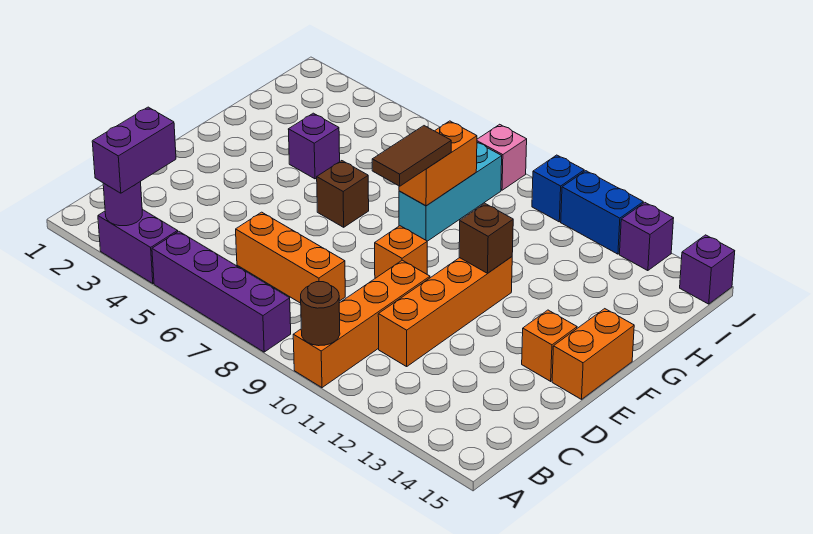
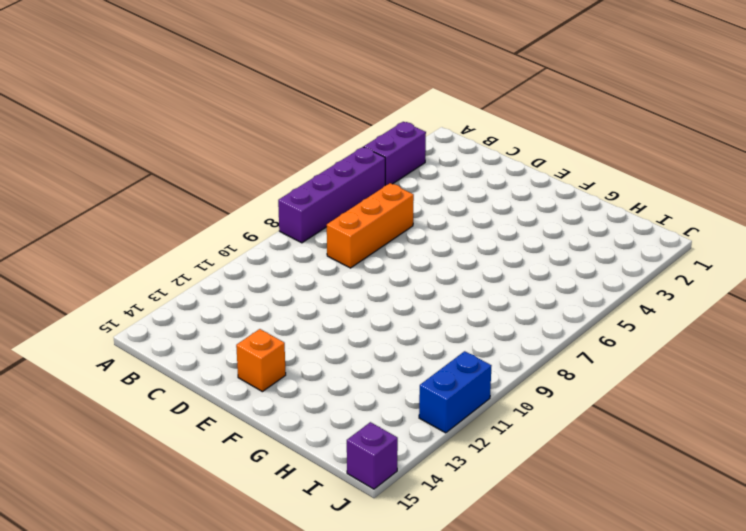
none -> orange 1x4 brick [293,260,430,388]
none -> orange 1x4 brick [378,257,512,367]
none -> orange 1x1 brick [375,226,427,278]

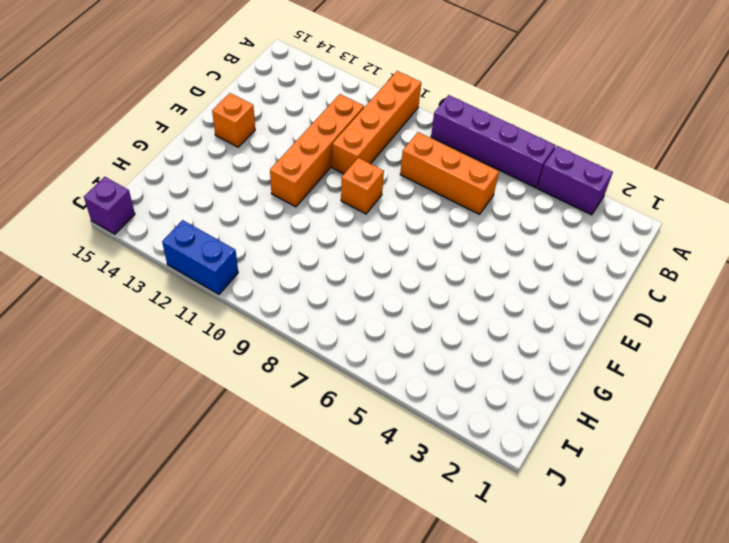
none -> orange 1x2 brick [552,309,634,399]
none -> brown 1x1 brick [317,161,369,227]
none -> purple 1x1 brick [288,113,340,179]

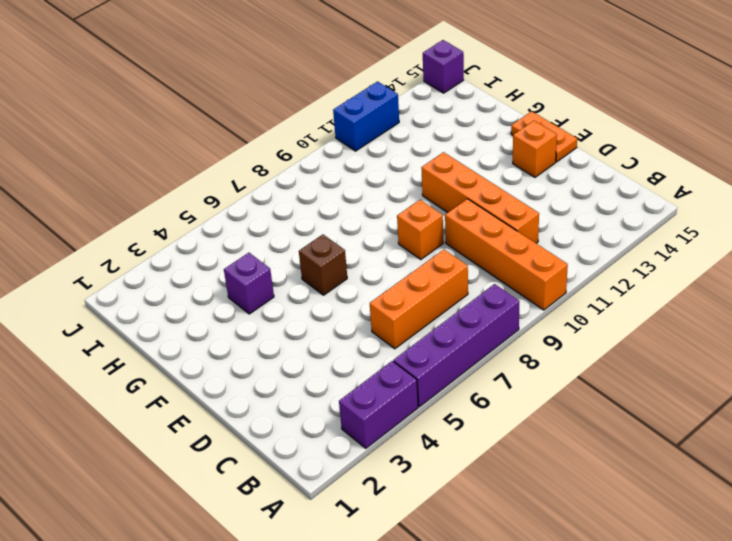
orange 1x2 plate [511,111,577,162] -> orange 1x2 brick [552,309,634,399]
none -> cyan 1x3 brick [399,142,502,241]
none -> pink 1x1 brick [477,124,527,190]
none -> blue 1x1 brick [532,155,584,222]

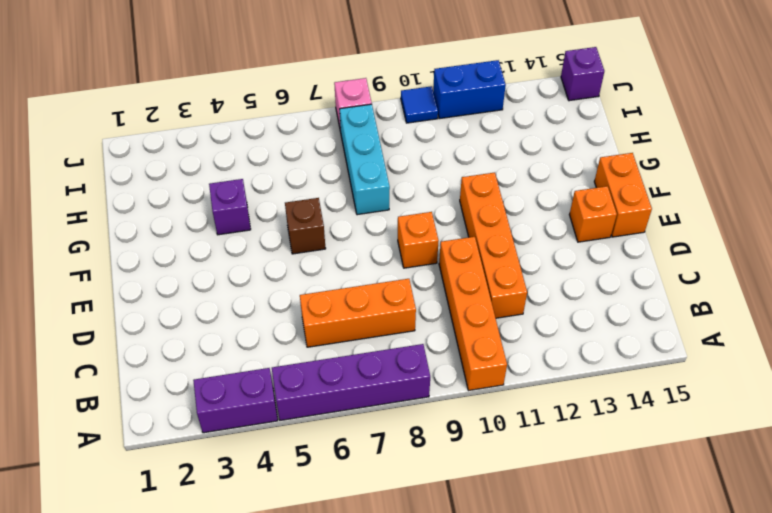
blue 1x1 tile [401,86,438,123] -> blue 1x1 brick [532,155,584,222]
none -> purple 1x1 brick [620,203,674,271]
none -> purple 1x1 round brick [103,181,142,226]
none -> brown 1x1 round brick [301,282,340,346]

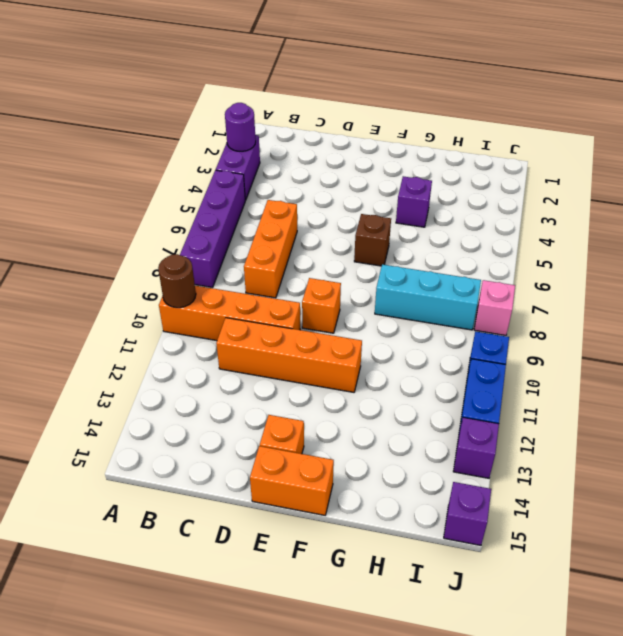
none -> brown 1x1 brick [459,204,513,273]
none -> orange 1x2 brick [399,121,477,206]
none -> purple 1x2 brick [92,107,176,193]

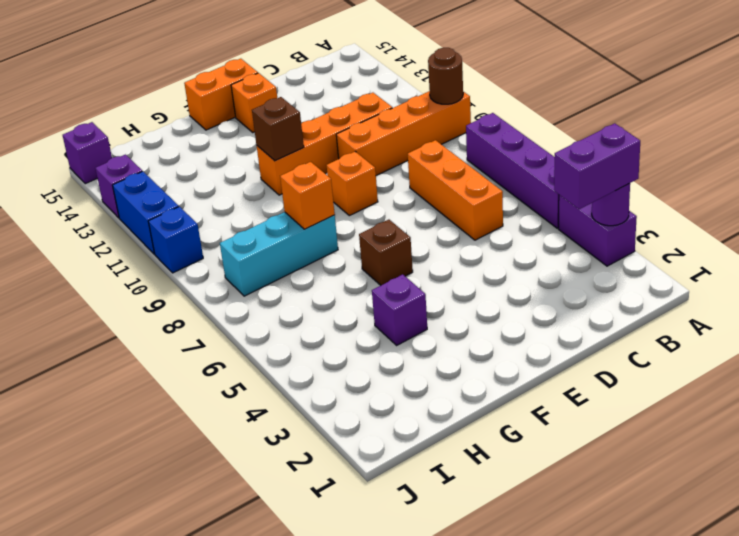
orange 1x1 brick [280,162,335,229] -> orange 1x2 brick [399,121,477,206]
none -> pink 1x1 brick [477,124,527,190]
none -> brown 1x2 tile [372,126,451,186]

